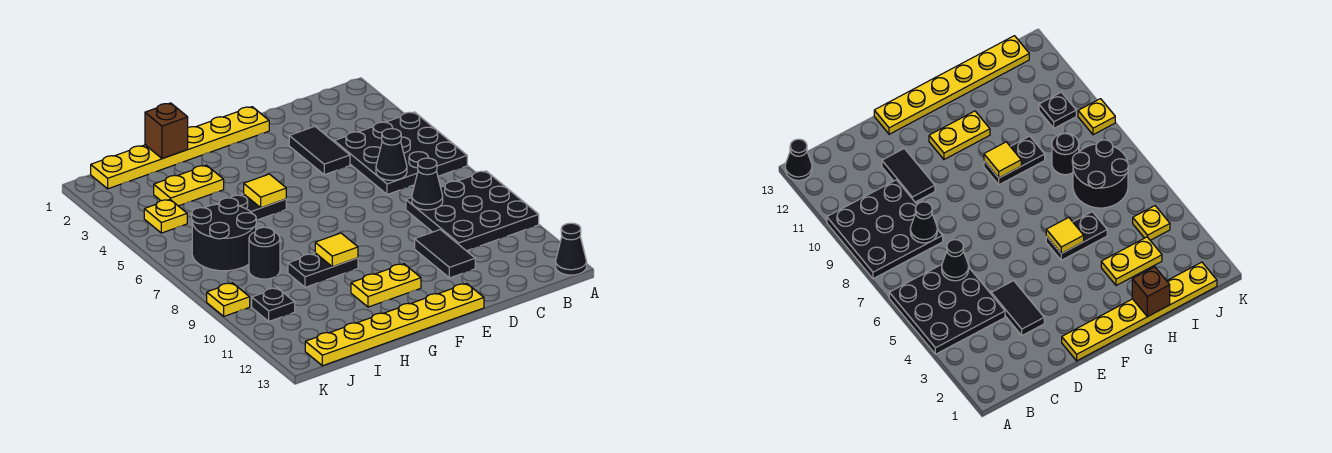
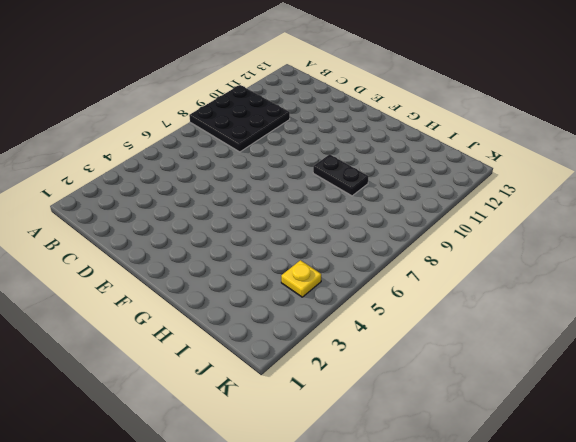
none -> black 3x3 plate [334,112,467,195]
none -> black 1x1 cone [556,223,587,275]
none -> black 1x2 tile [289,126,350,175]

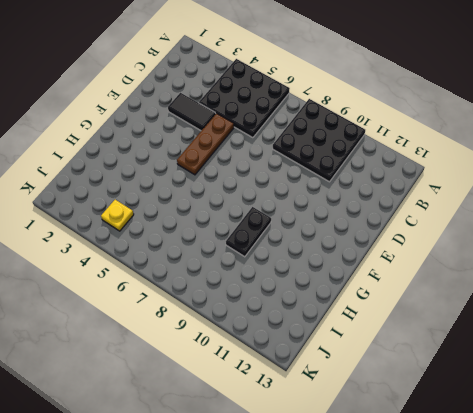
brown 1x3 plate [177,113,234,175] -> none
none -> black 1x1 cone [556,223,587,275]
none -> black 1x2 tile [415,230,475,278]
none -> yellow 1x6 plate [91,107,269,189]

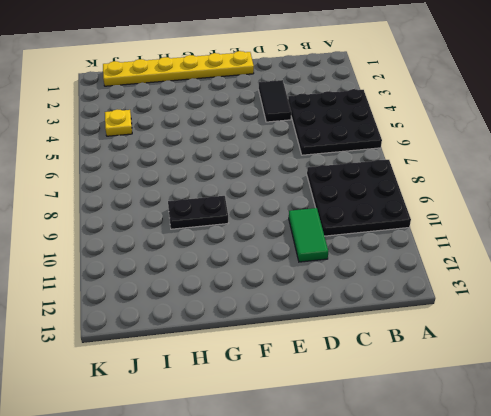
green 1x2 tile [289,208,328,262] -> black 1x2 tile [415,230,475,278]
none -> black 1x1 cone [556,223,587,275]
none -> yellow 1x6 plate [305,284,484,366]
none -> yellow 1x2 plate [351,264,421,307]

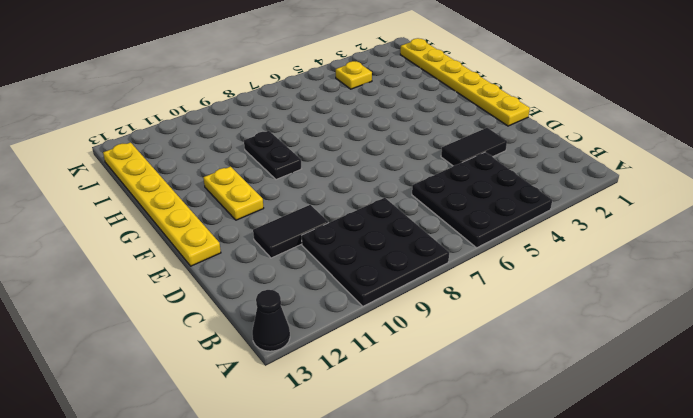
none -> black 1x2 plate [218,194,286,220]
none -> yellow 1x2 plate [154,165,224,206]
none -> black 2x2 round brick [192,198,256,271]

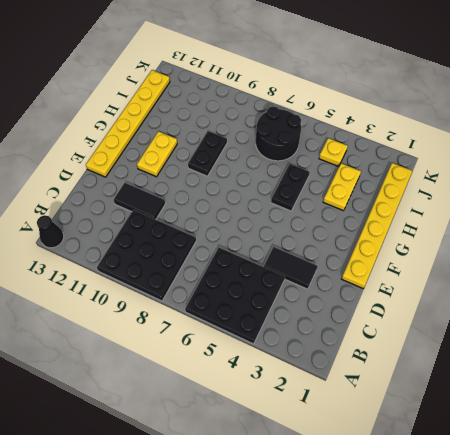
none -> black 1x1 round brick [249,227,280,279]
none -> black 1x1 plate [252,288,295,321]
none -> yellow 1x1 plate [207,283,250,316]

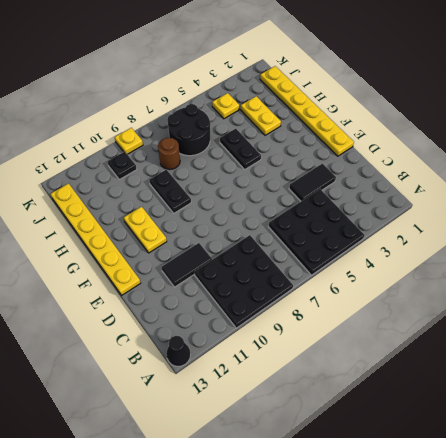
brown 1x1 round brick [158,138,180,170] -> black 1x1 round brick [249,227,280,279]
none -> black 1x1 cone [376,129,407,180]
none -> black 1x1 cone [412,158,443,210]
none -> yellow 1x1 tile [244,174,286,208]

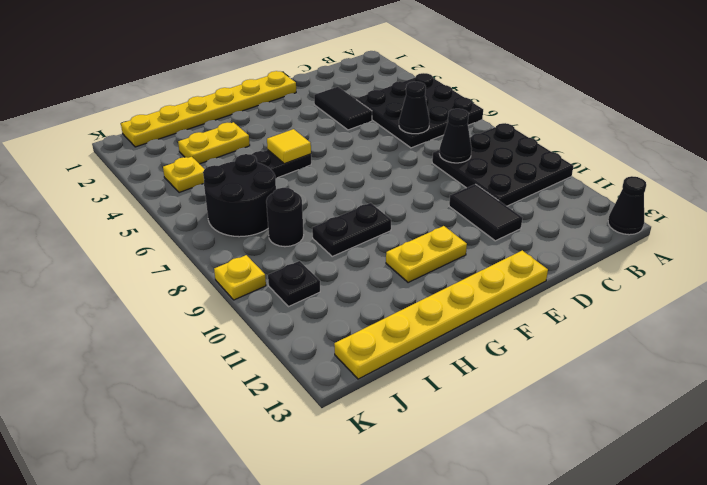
none -> yellow 1x1 tile [315,233,358,267]
none -> brown 1x1 brick [145,103,188,159]

